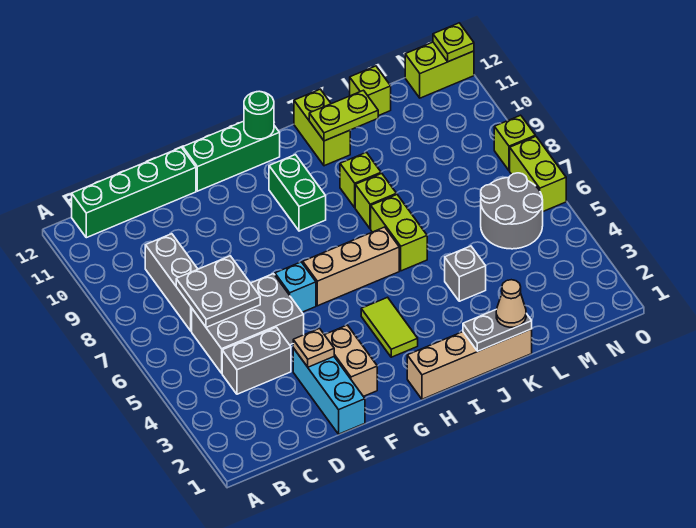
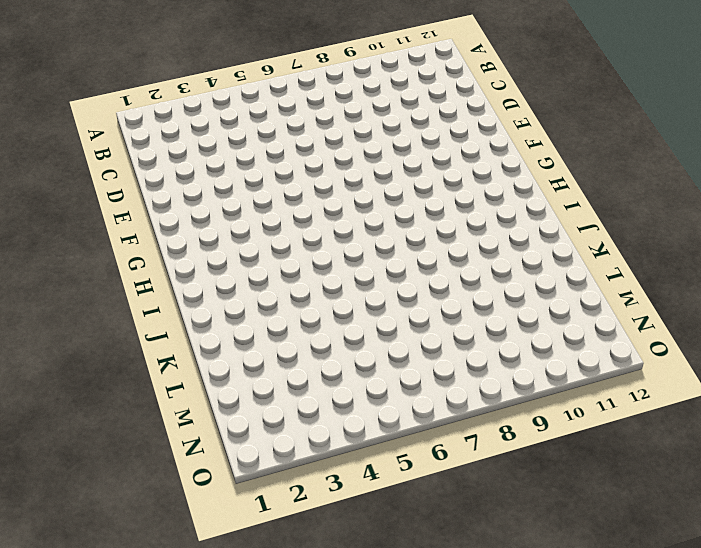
none -> green 1x4 brick [72,147,196,238]
none -> grey 1x2 brick [222,327,291,394]
none -> grey 2x3 brick [192,274,304,373]

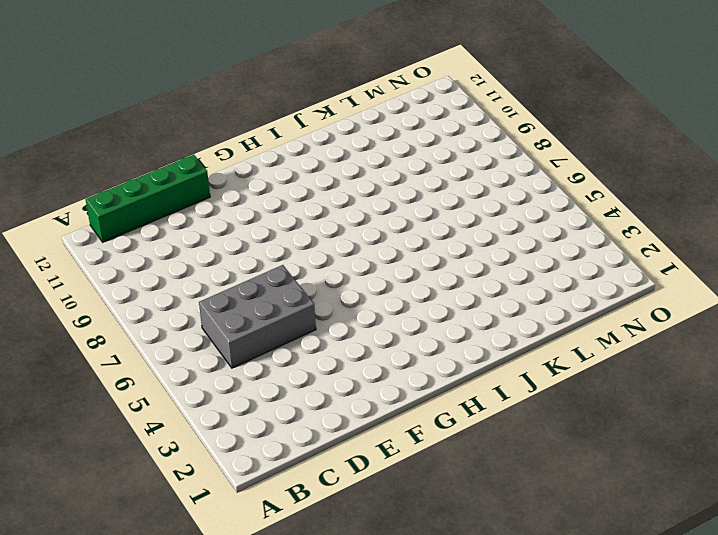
none -> grey 1x2 brick [222,327,291,394]
none -> grey 1x3 brick [145,234,198,331]
none -> cyan 1x3 brick [293,348,365,434]

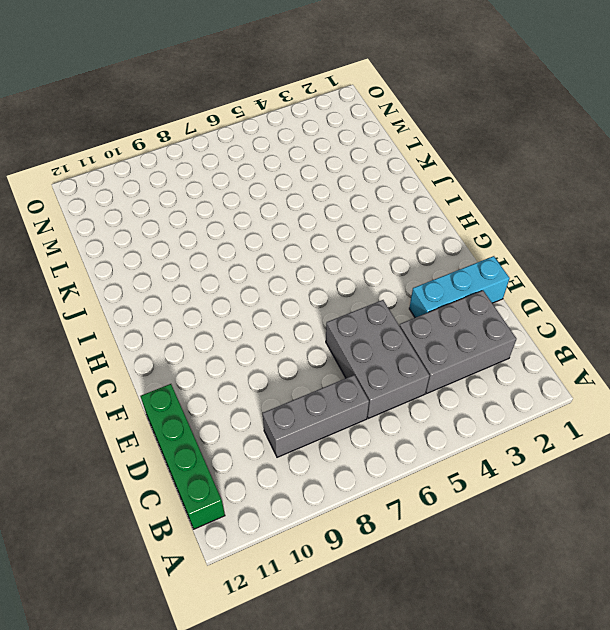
grey 2x3 brick [400,291,517,393] -> grey 1x2 brick [222,327,291,394]
none -> tan 1x2 brick [325,325,377,397]
none -> cyan 1x1 brick [275,262,316,312]
none -> green 1x3 brick [183,121,280,191]

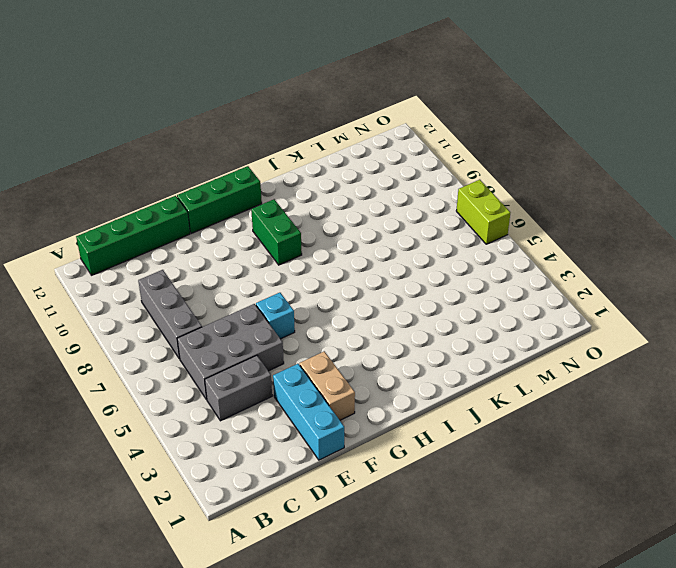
none -> tan 1x3 brick [303,227,399,306]
none -> tan 1x4 brick [407,329,532,399]
none -> lime 1x2 tile [361,297,418,357]

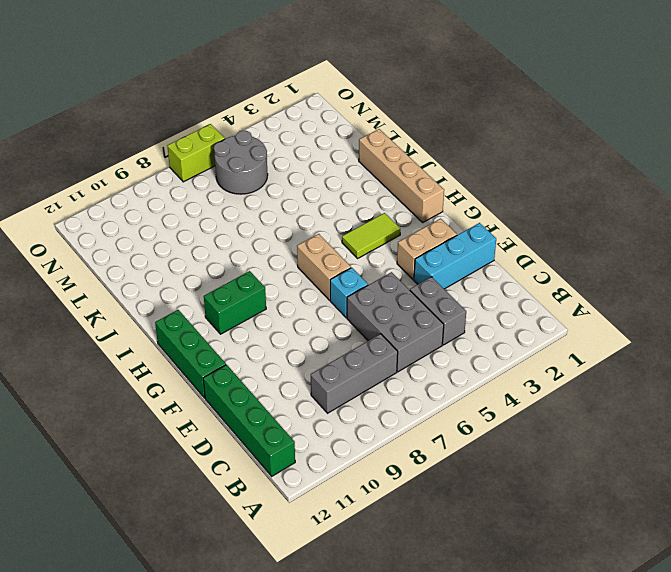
tan 1x2 brick [297,234,351,300] -> tan 1x3 brick [303,227,399,306]
none -> lime 1x2 brick [371,195,427,271]
none -> lime 1x1 brick [355,173,397,229]
none -> lime 1x1 brick [340,152,381,208]

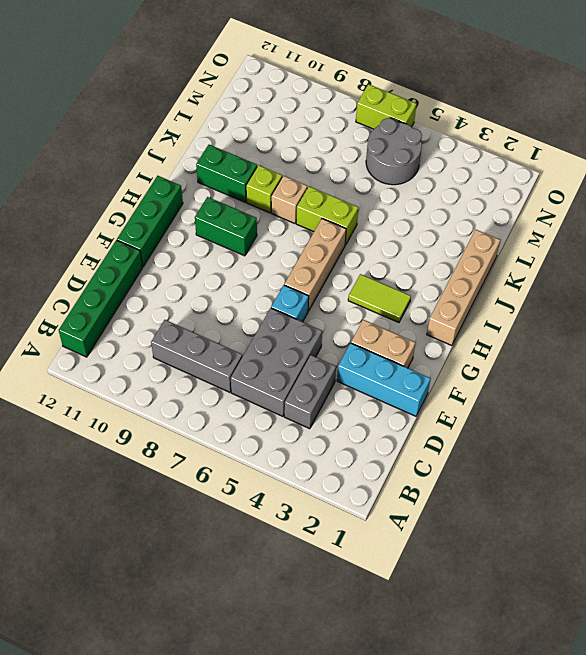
tan 1x1 brick [271,176,307,224] -> lime 1x1 brick [355,173,397,229]
green 1x2 brick [196,145,257,203] -> lime 1x2 brick [294,89,350,166]
none -> grey 1x1 brick [445,246,486,301]
none -> lime 1x1 brick [350,66,391,116]
none -> lime 1x2 brick [405,42,474,98]

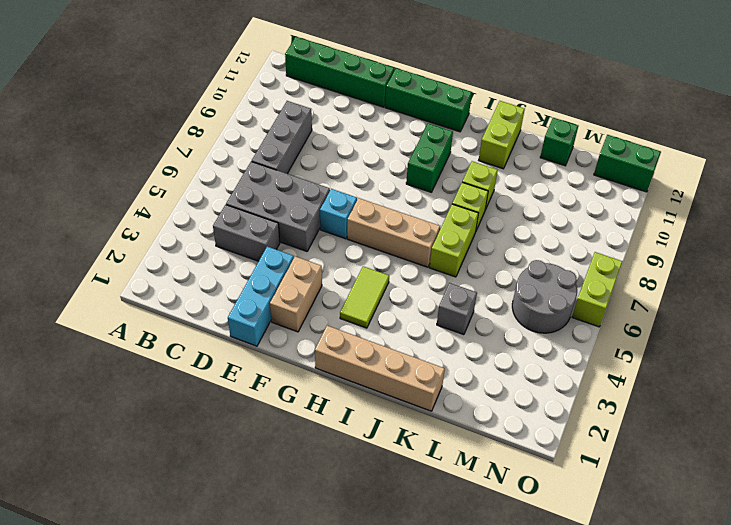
green 1x1 brick [540,118,578,166] -> lime 1x1 brick [350,66,391,116]
green 1x2 brick [594,135,661,192] -> lime 1x2 brick [405,42,474,98]
none -> lime 1x1 brick [494,115,535,171]
none -> grey 2x2 plate [176,256,260,327]
none -> tan 1x1 plate [293,329,334,367]

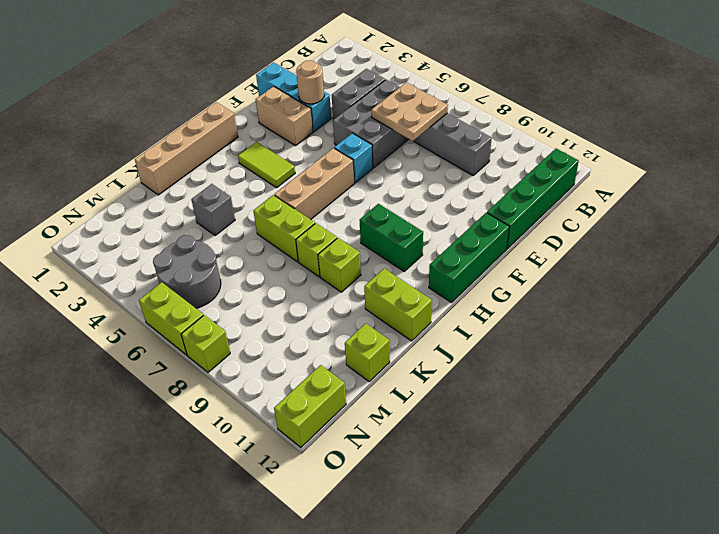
tan 2x2 plate [371,82,448,141] -> grey 2x2 plate [176,256,260,327]
tan 1x1 round brick [296,60,324,104] -> tan 1x1 plate [293,329,334,367]
none -> green 1x1 round brick [244,91,274,139]
none -> grey 1x2 plate [463,310,532,351]
none -> lime 1x2 plate [309,90,378,141]

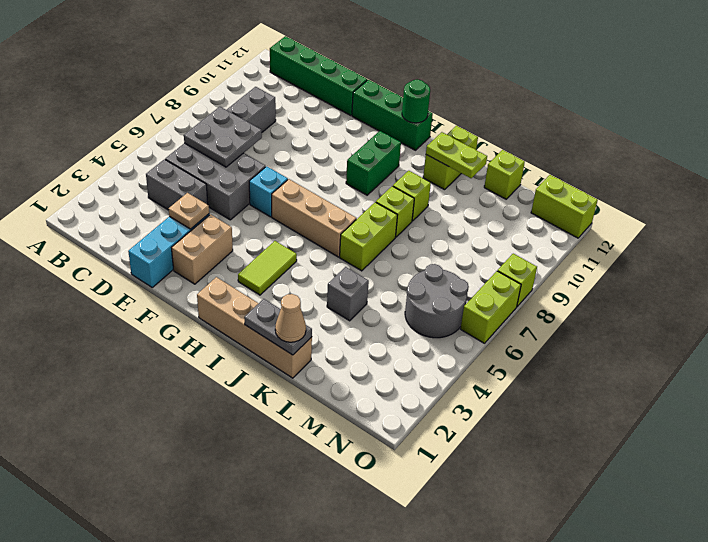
none -> lime 1x1 plate [433,23,474,62]

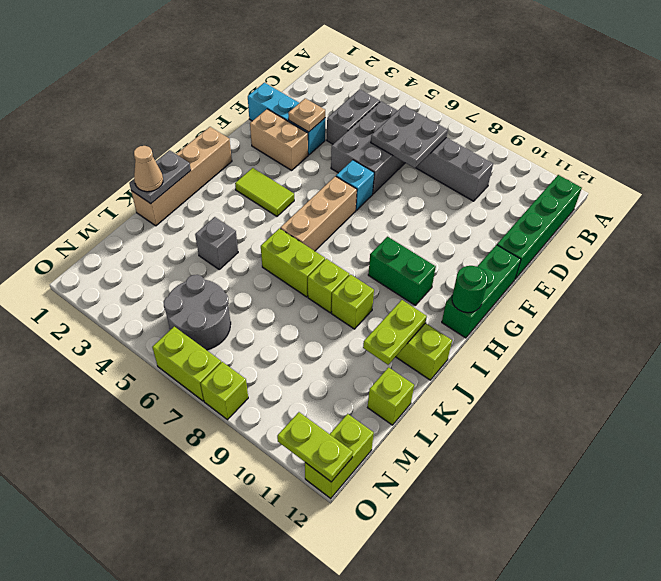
lime 1x2 plate [277,412,353,482] -> lime 1x1 plate [433,23,474,62]

